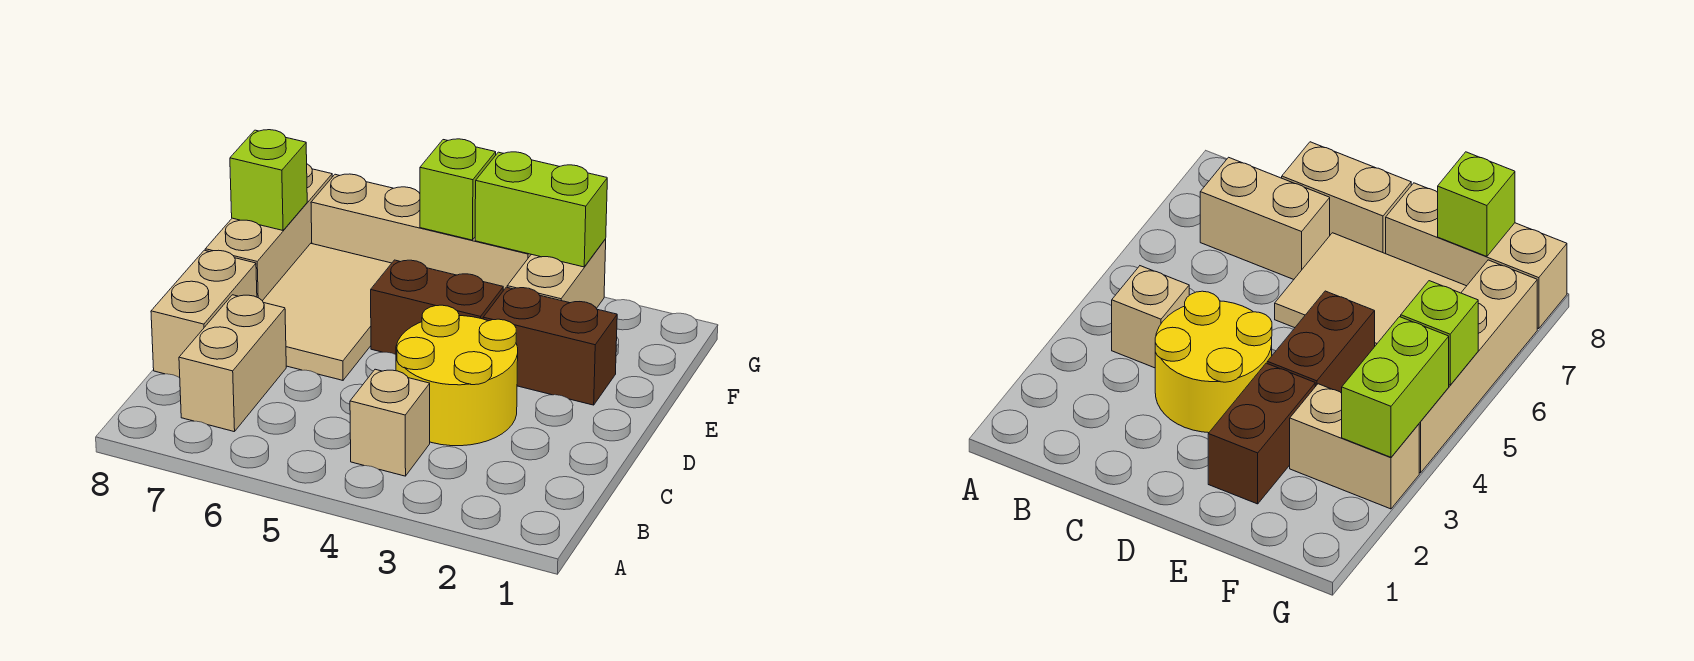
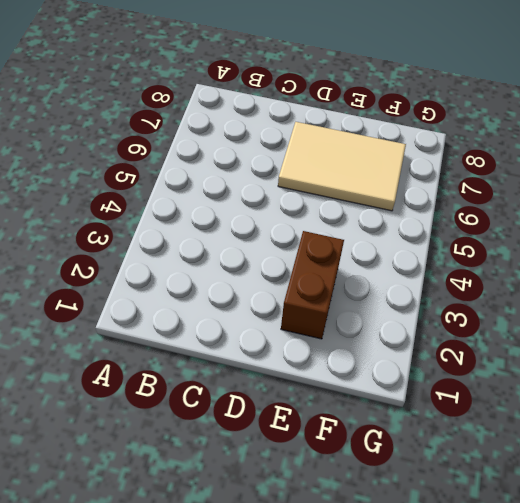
none -> tan 1x1 brick [350,369,430,476]
none -> tan 1x2 brick [179,295,286,432]
none -> yellow 2x2 round brick [396,305,518,446]

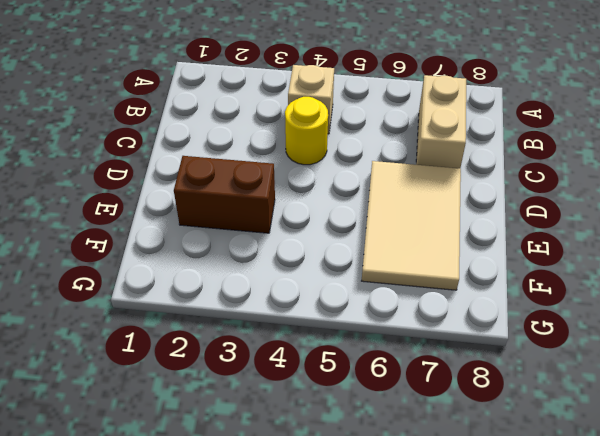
yellow 1x1 round brick [285,97,328,165] -> yellow 2x2 round brick [396,305,518,446]
none -> tan 1x2 brick [151,250,257,378]
none -> brown 1x2 brick [371,260,503,354]
none -> tan 1x3 brick [205,164,332,301]

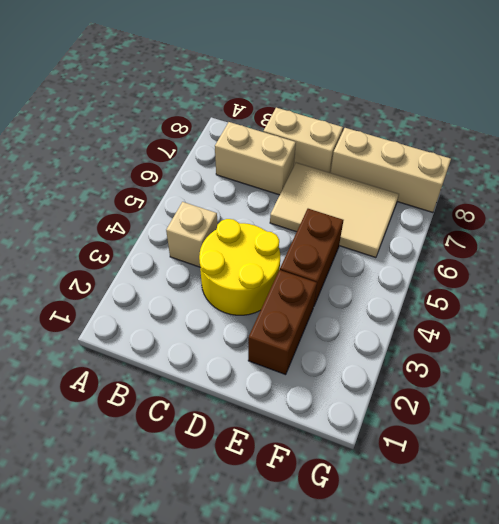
none -> tan 1x2 brick [507,239,606,308]
none -> tan 1x4 brick [311,174,531,291]
none -> lime 1x1 brick [230,130,307,230]

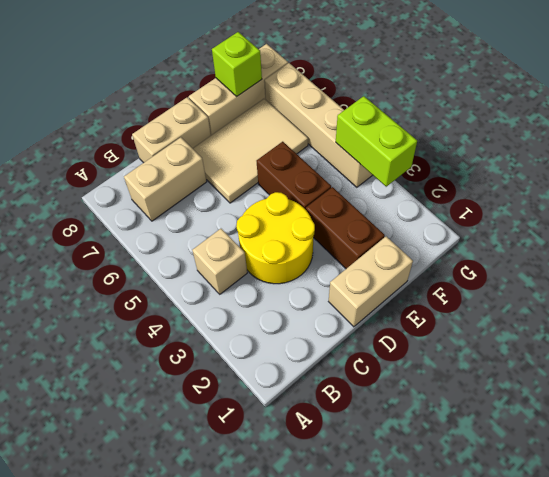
tan 1x2 brick [329,236,413,327] -> tan 1x2 brick moved to [507,239,606,308]
none -> lime 1x1 brick [420,139,496,240]

